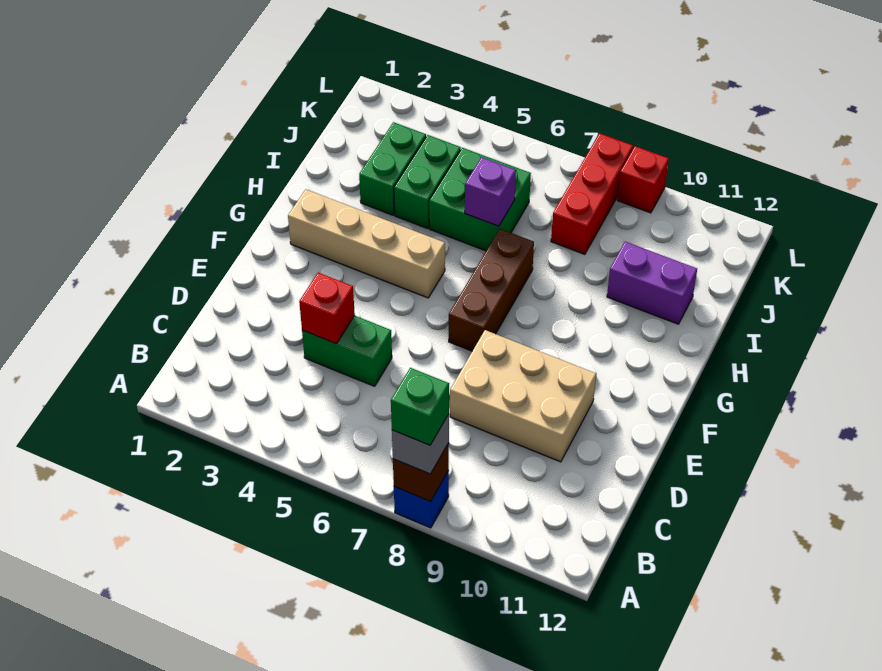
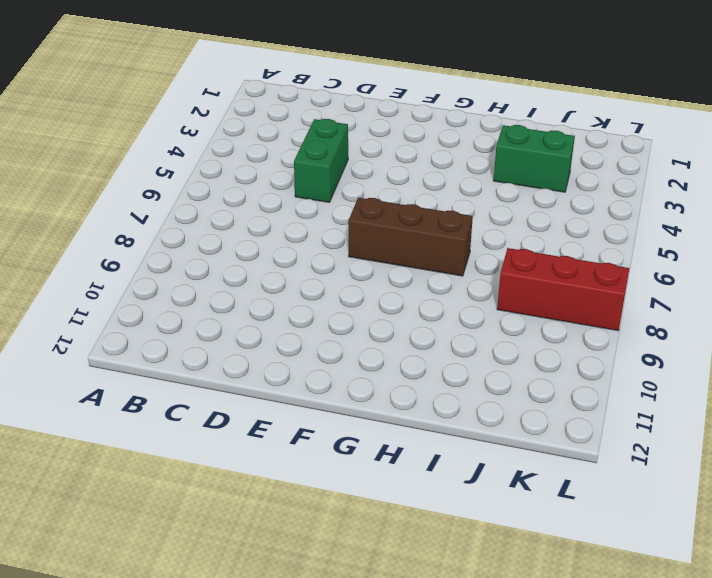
none -> blue 1x1 brick [394,471,449,528]
none -> tan 2x3 brick [450,330,596,462]
none -> tan 1x4 brick [288,189,445,298]

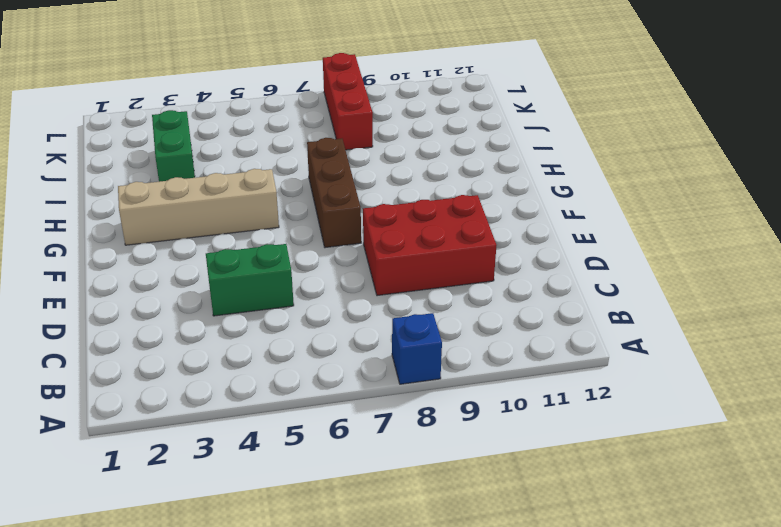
red 2x3 brick [363,195,497,296] -> tan 2x3 brick [450,330,596,462]
none -> green 1x2 brick [394,135,461,228]
none -> green 2x2 brick [429,148,531,251]
none -> purple 1x2 brick [607,242,697,324]

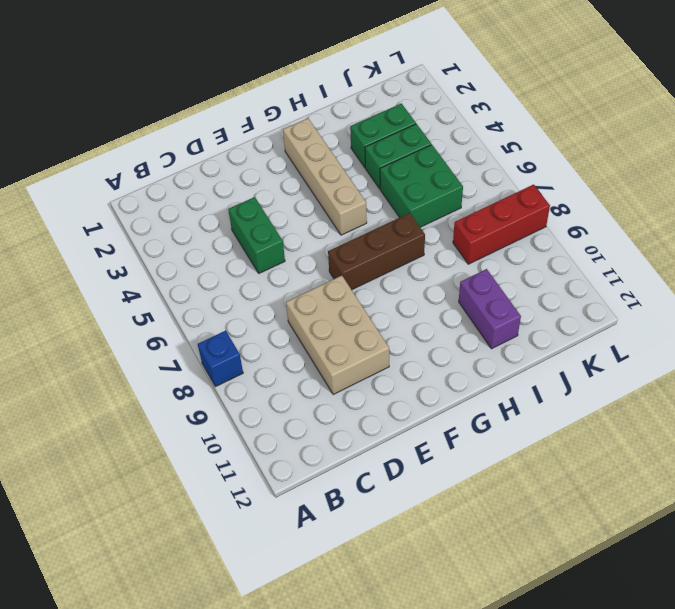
none -> red 1x1 brick [617,146,669,213]
none -> brown 1x1 brick [393,443,449,502]
none -> red 1x1 brick [299,273,355,344]

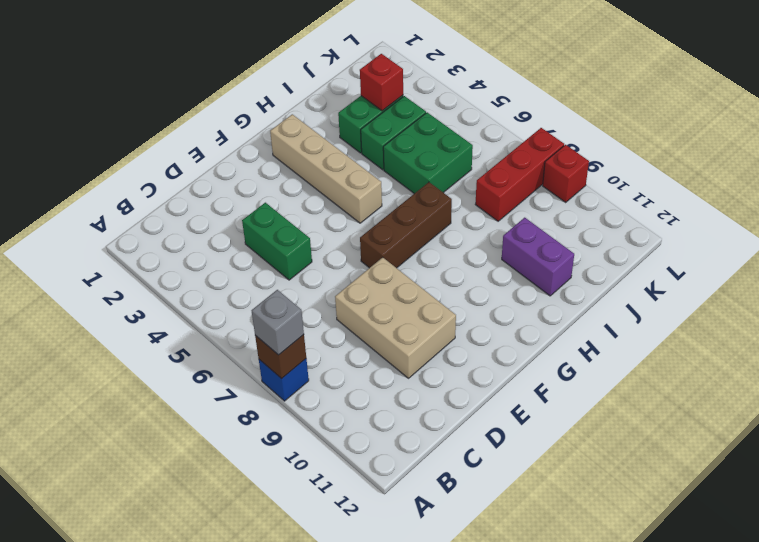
red 1x1 brick [360,54,403,111] -> red 1x1 brick moved to [299,273,355,344]
none -> purple 1x1 brick [465,157,516,226]
none -> green 1x1 brick [391,368,449,445]

